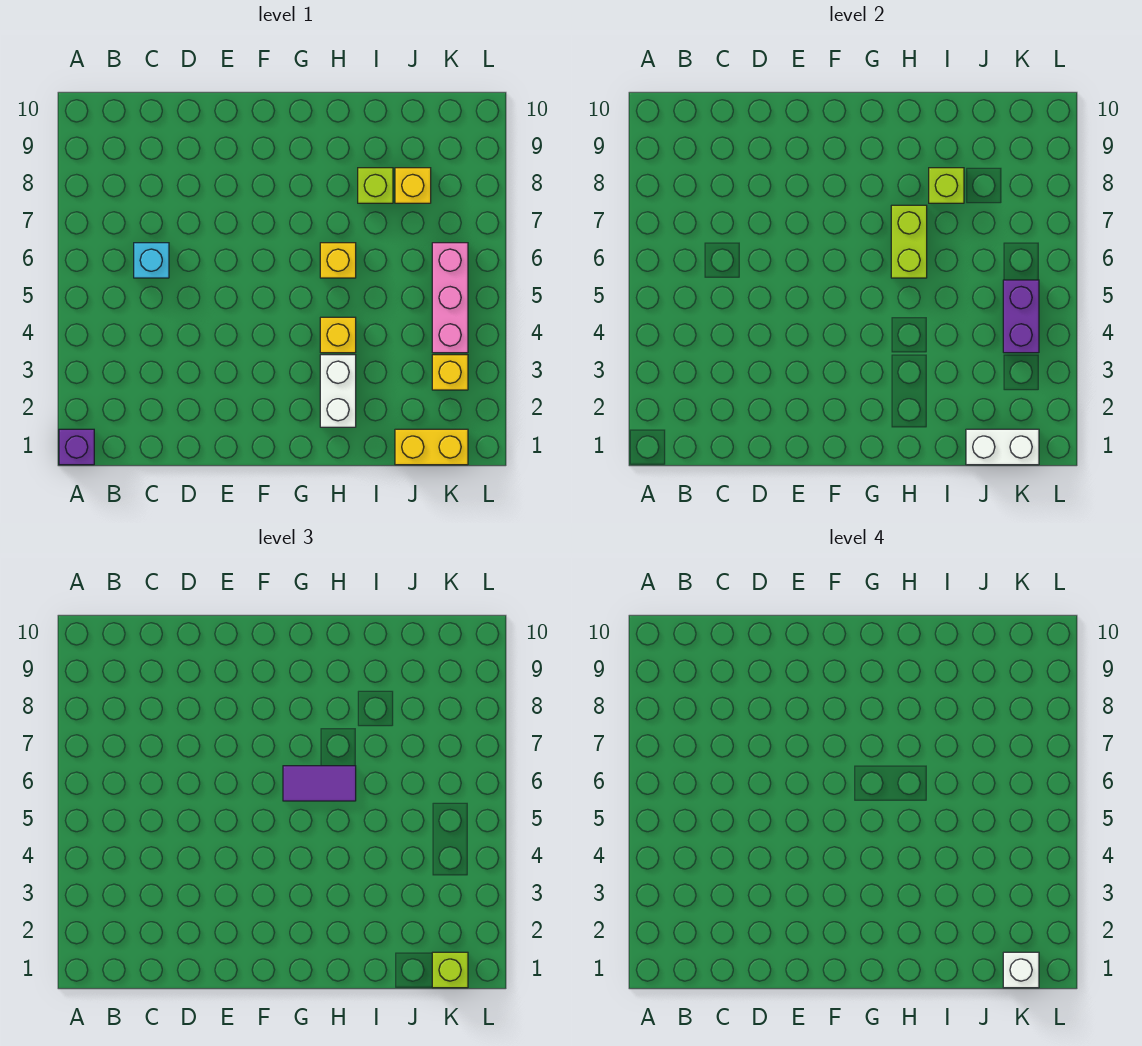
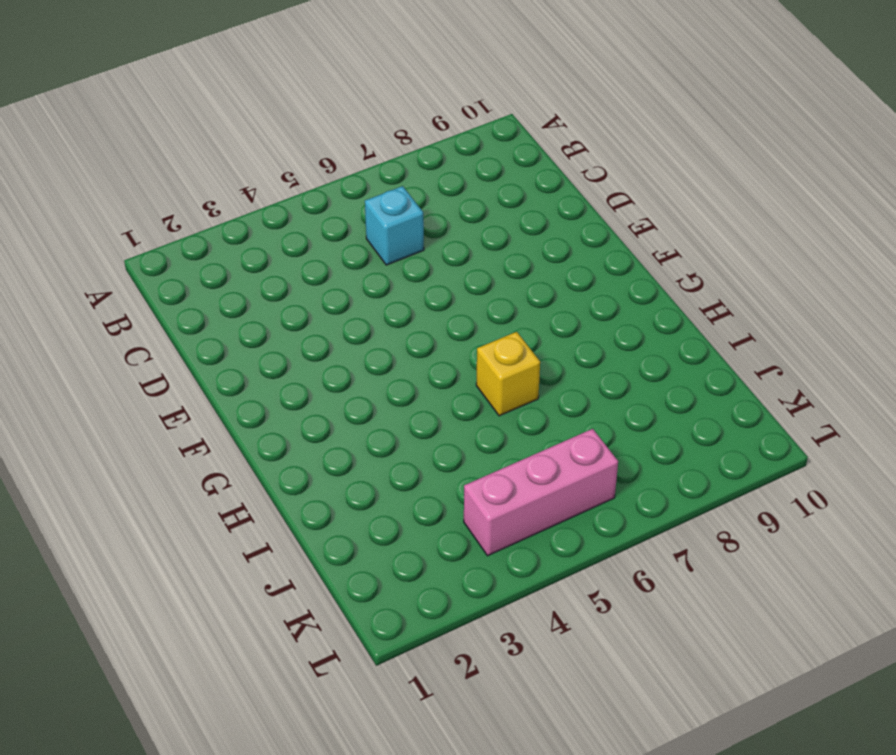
none -> purple 1x1 brick [59,429,94,465]
none -> white 1x2 brick [320,355,356,427]
none -> yellow 1x1 brick [320,317,356,353]

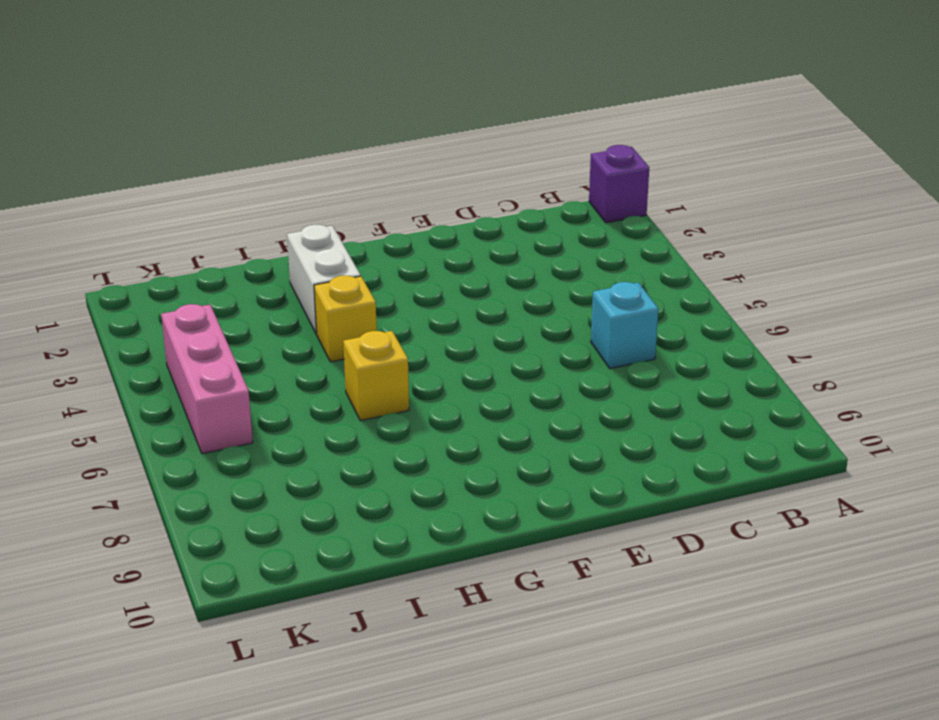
none -> lime 1x1 brick [358,168,393,203]
none -> yellow 1x2 brick [395,429,468,465]
none -> yellow 1x1 brick [395,168,431,203]

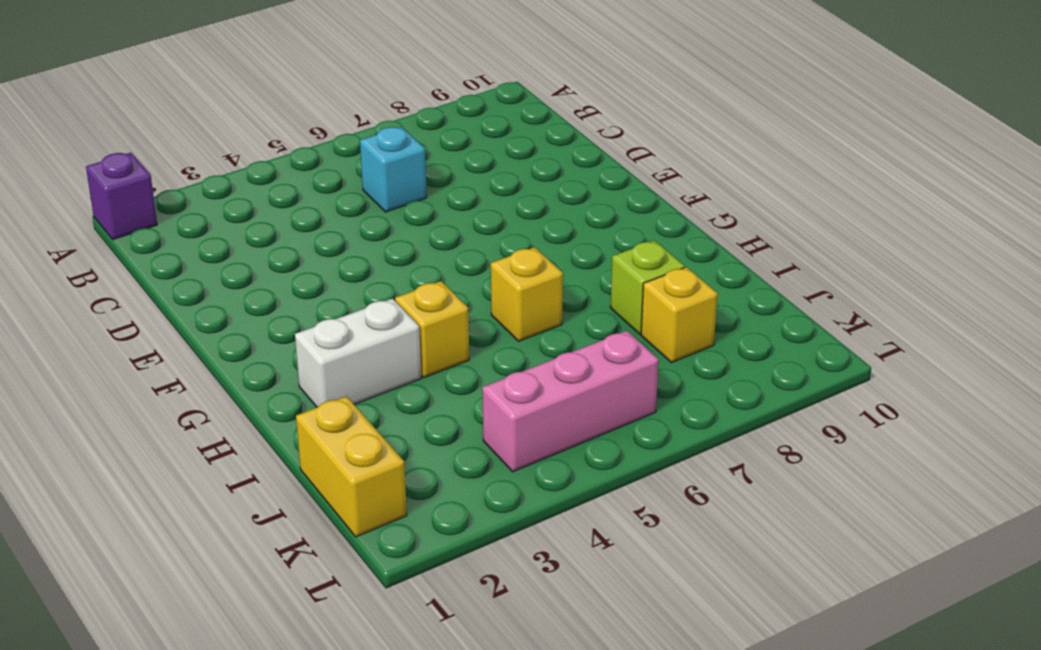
none -> yellow 1x1 brick [432,355,468,390]
none -> lime 1x2 brick [891,205,927,278]
none -> lime 1x1 brick [929,168,964,203]

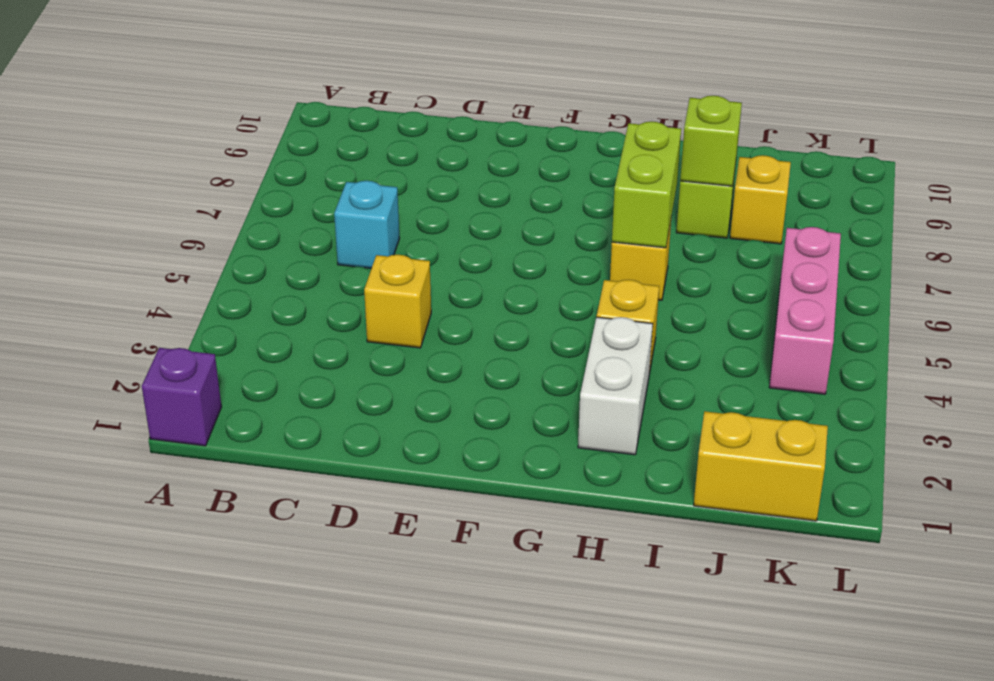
yellow 1x1 brick [364,255,431,348] -> yellow 1x1 brick moved to [432,355,468,390]
none -> white 1x2 brick [966,429,1039,465]
none -> purple 1x2 brick [1003,280,1039,353]
none -> purple 1x2 tile [283,766,356,801]

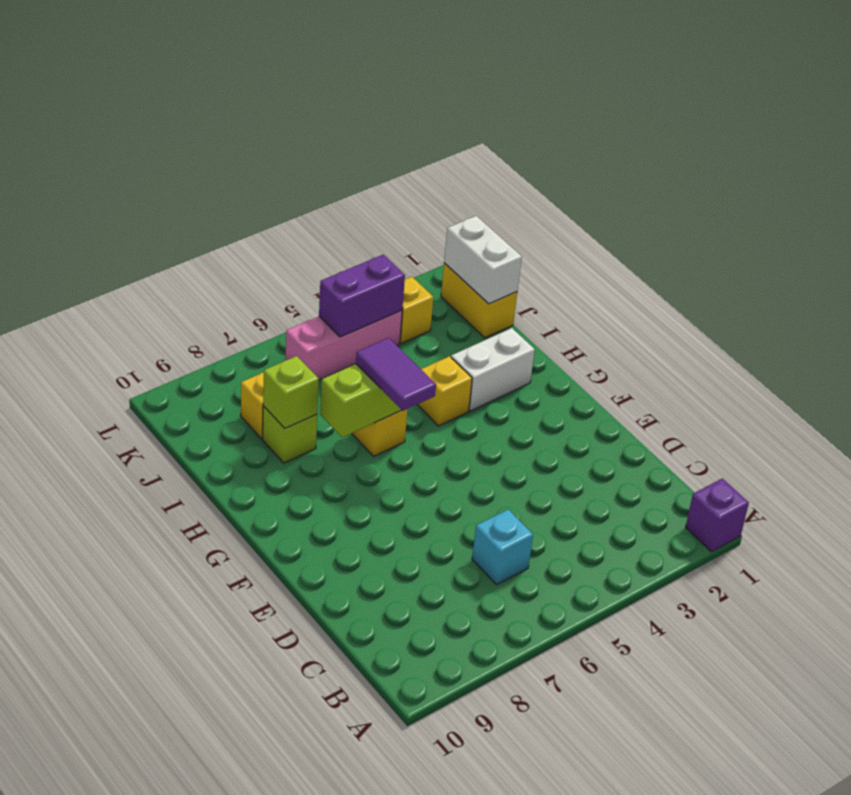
none -> lime 1x1 brick [432,952,468,988]
none -> white 1x1 brick [1003,952,1039,988]

